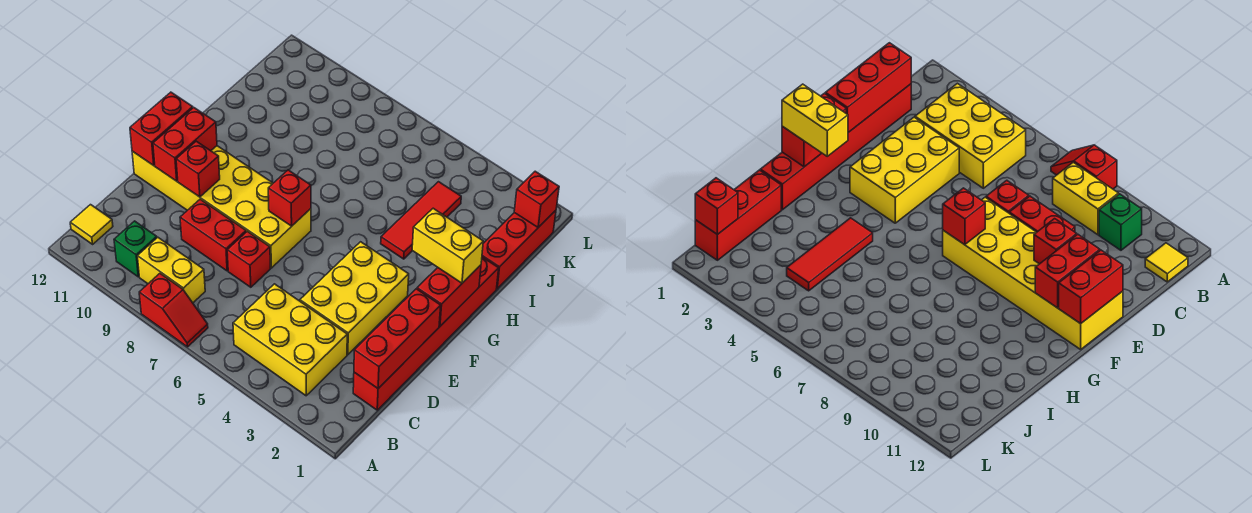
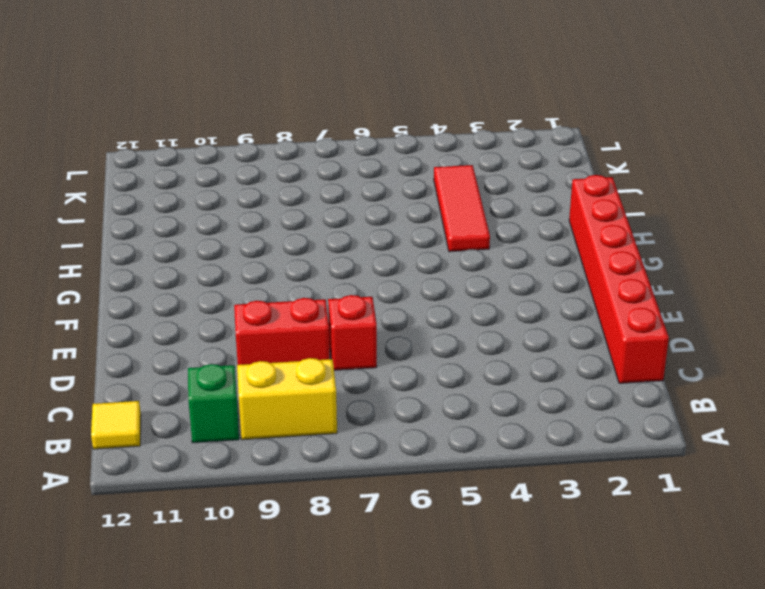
none -> red 1x2 slope [139,274,208,347]
none -> yellow 2x3 brick [233,284,347,396]
none -> yellow 2x3 brick [300,242,409,355]

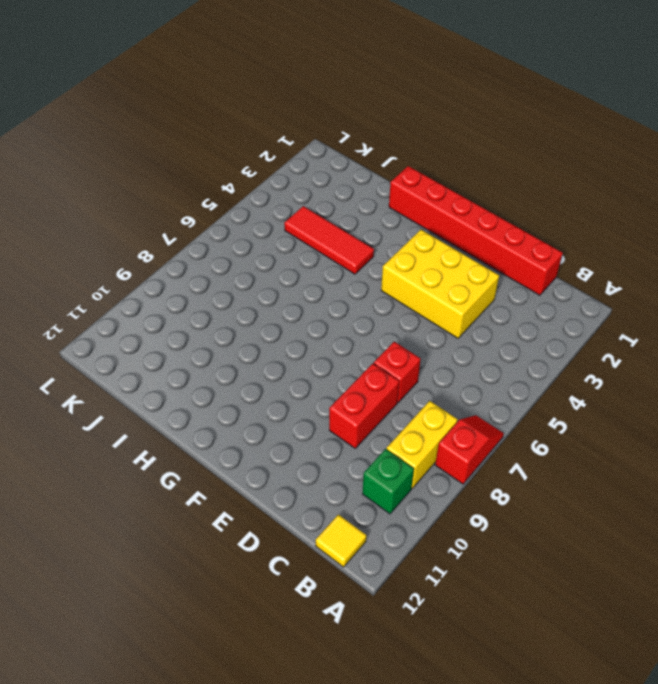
none -> yellow 2x3 brick [233,284,347,396]
none -> yellow 2x6 brick [132,146,311,268]
none -> red 1x3 brick [482,210,556,289]

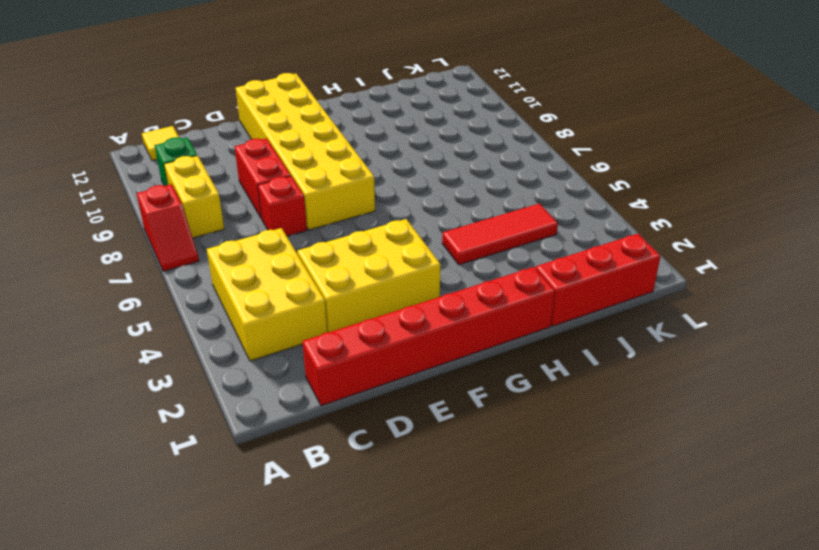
none -> red 1x3 brick [354,289,441,388]
none -> red 1x1 brick [176,141,220,197]
none -> red 1x2 brick [153,108,217,181]

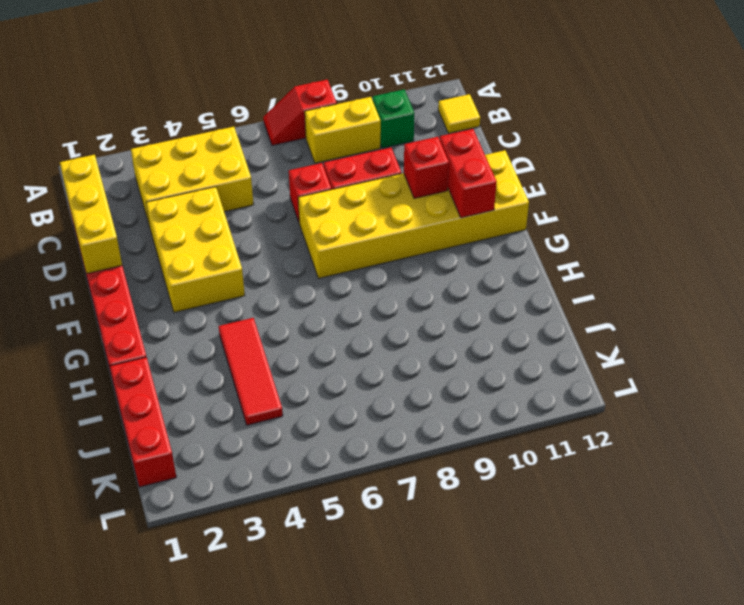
yellow 1x3 brick [60,155,122,273] -> red 1x3 brick [354,289,441,388]
none -> red 1x2 brick [130,92,193,165]
none -> red 1x2 brick [417,265,481,326]
none -> red 1x1 brick [268,170,311,226]

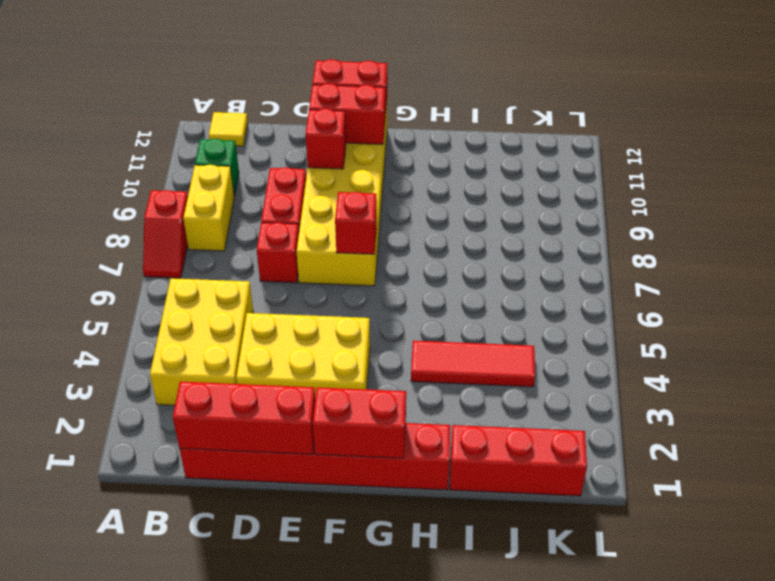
none -> red 1x1 brick [514,171,559,227]
none -> yellow 1x2 brick [412,208,483,283]

